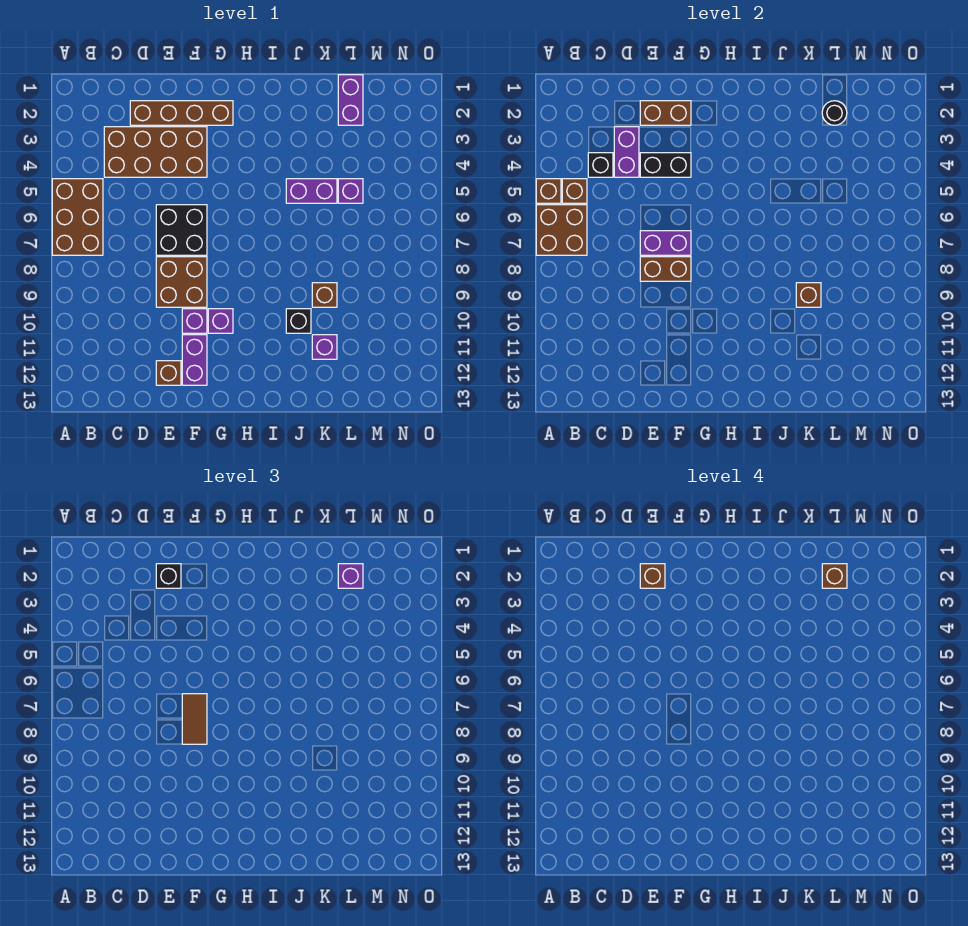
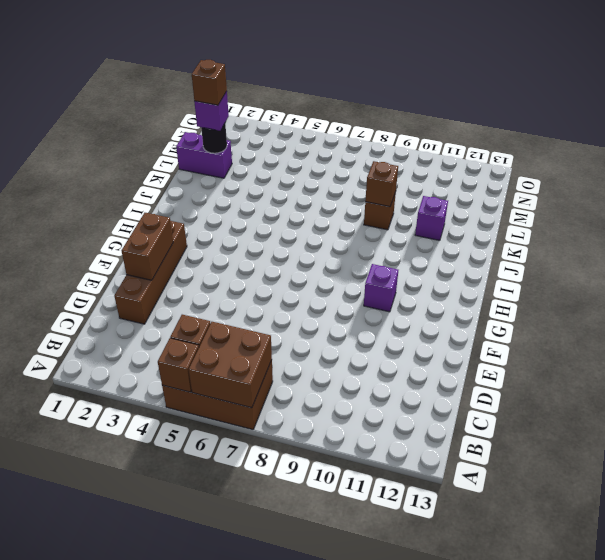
none -> brown 2x4 brick [104,127,207,177]
none -> black 2x2 brick [156,205,207,255]
none -> brown 2x2 brick [156,257,207,307]
none -> brown 1x1 brick [156,361,181,385]

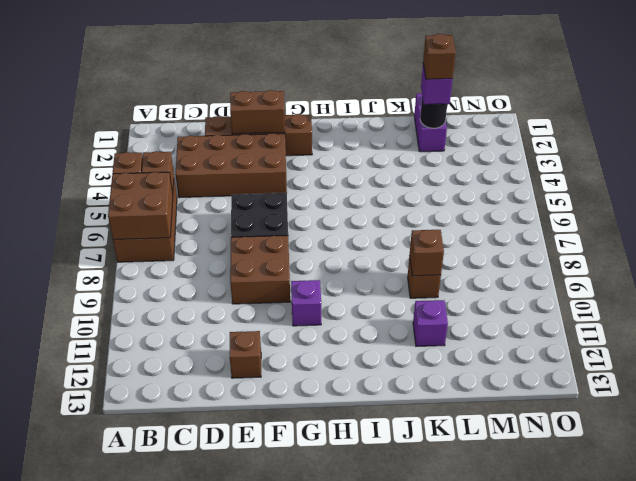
none -> purple 1x1 brick [182,309,207,333]
none -> purple 1x2 brick [182,335,207,385]
none -> purple 1x2 brick [286,179,337,203]
none -> black 1x1 brick [286,309,311,333]

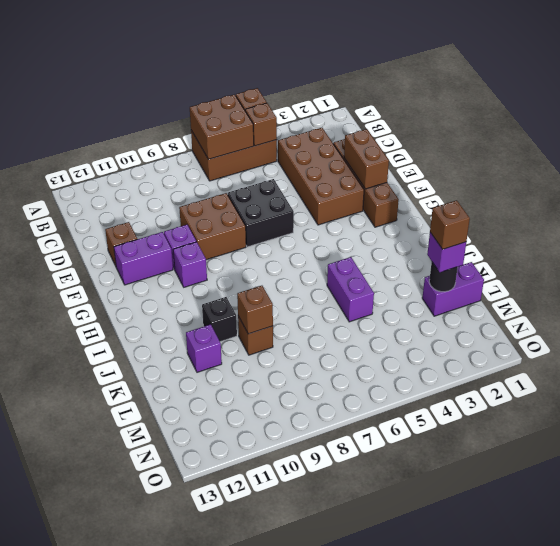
none -> purple 1x1 brick [338,179,363,203]
none -> black 1x1 brick [588,153,613,177]
none -> purple 1x2 brick [614,127,639,177]
none -> black 1x2 brick [640,153,691,177]

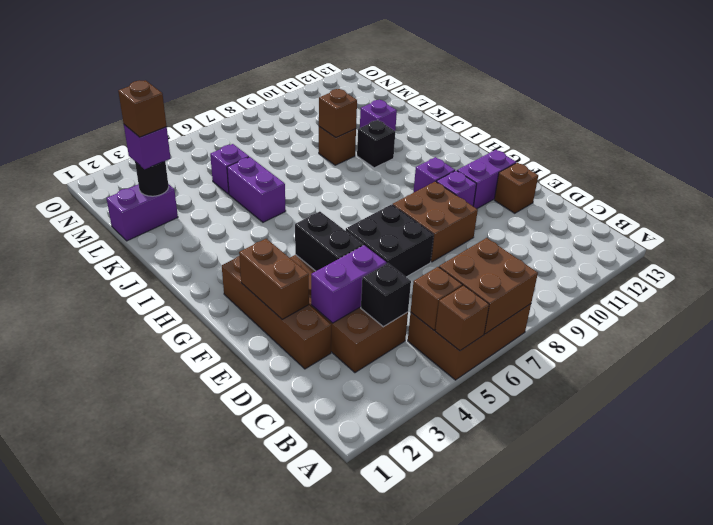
none -> purple 1x2 brick [640,231,691,255]
none -> brown 1x2 brick [640,257,691,281]
none -> black 1x1 brick [156,564,181,588]
none -> brown 1x2 tile [182,694,207,744]

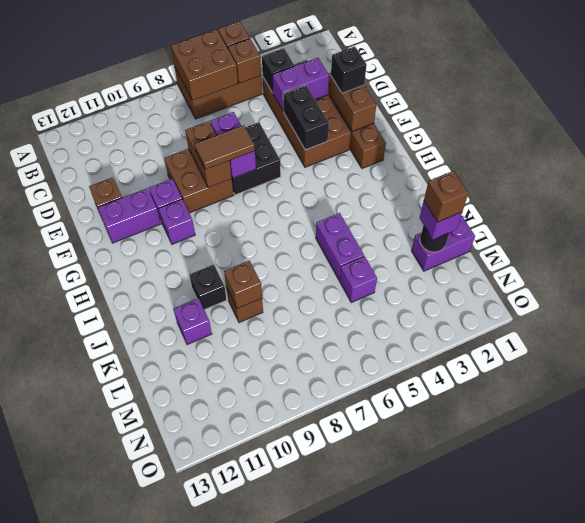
none -> brown 1x1 brick [640,564,665,588]

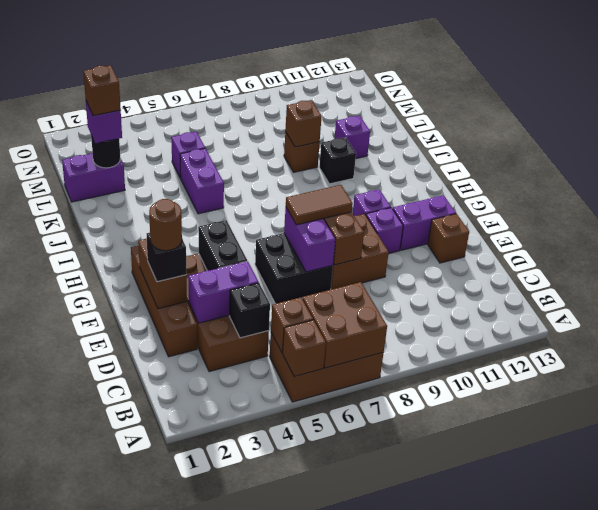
brown 1x1 round brick [149,199,182,251] -> brown 1x1 brick [640,564,665,588]

